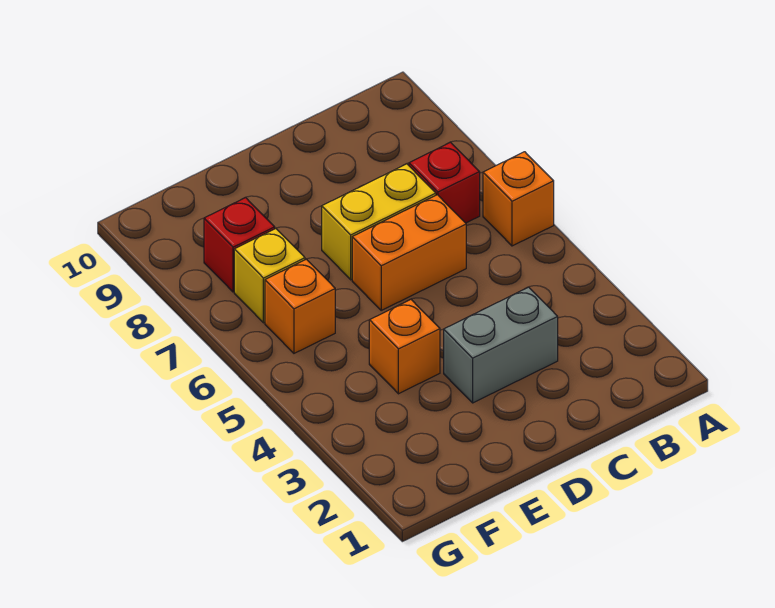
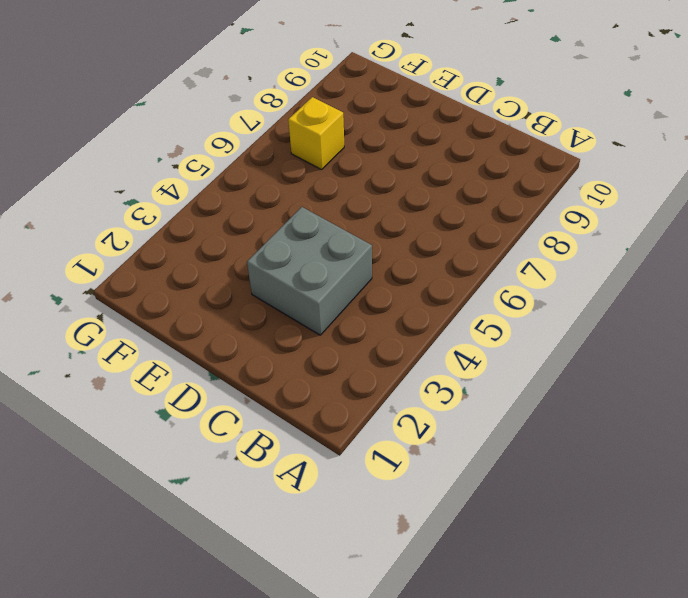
grey 2x2 brick [247,207,372,335] -> grey 1x2 brick [444,287,558,403]
none -> orange 1x1 brick [483,152,554,246]
none -> red 1x1 brick [409,142,480,223]

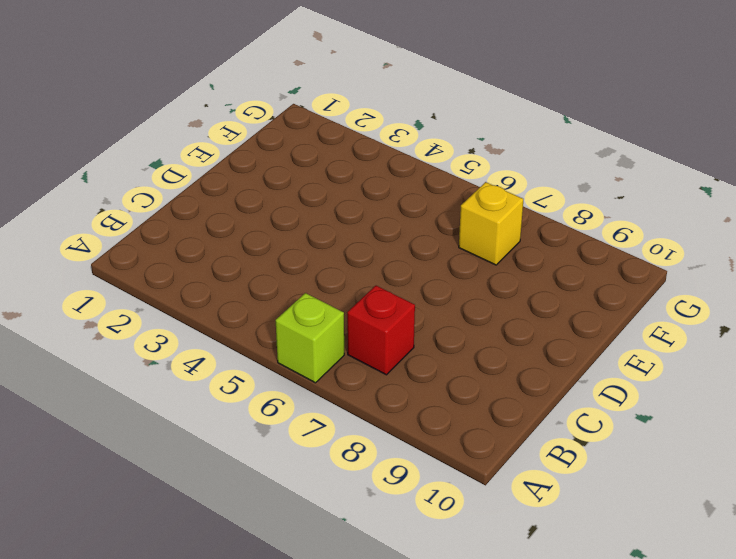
lime 1x1 brick [276,293,344,383] -> orange 1x1 brick [483,152,554,246]
none -> grey 1x2 brick [444,287,558,403]
none -> orange 1x2 brick [352,195,466,310]

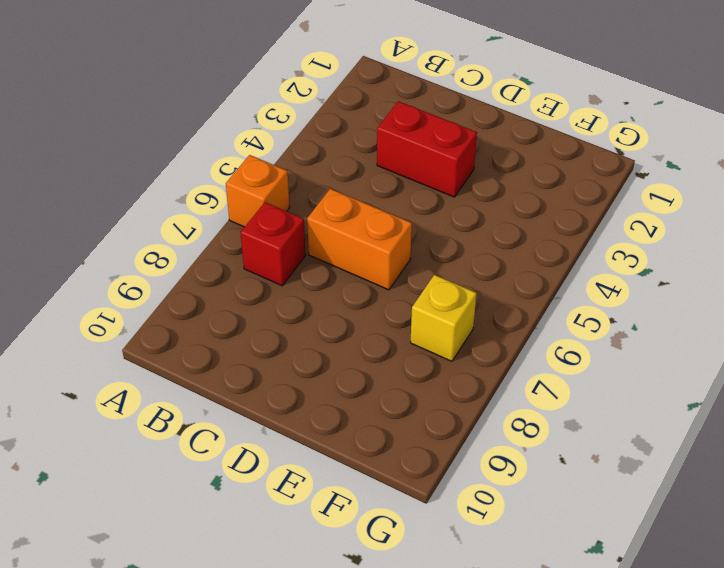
red 1x2 brick [377,101,477,197] -> grey 1x2 brick [444,287,558,403]
none -> yellow 1x2 brick [322,164,436,280]
none -> orange 1x1 brick [369,299,440,394]

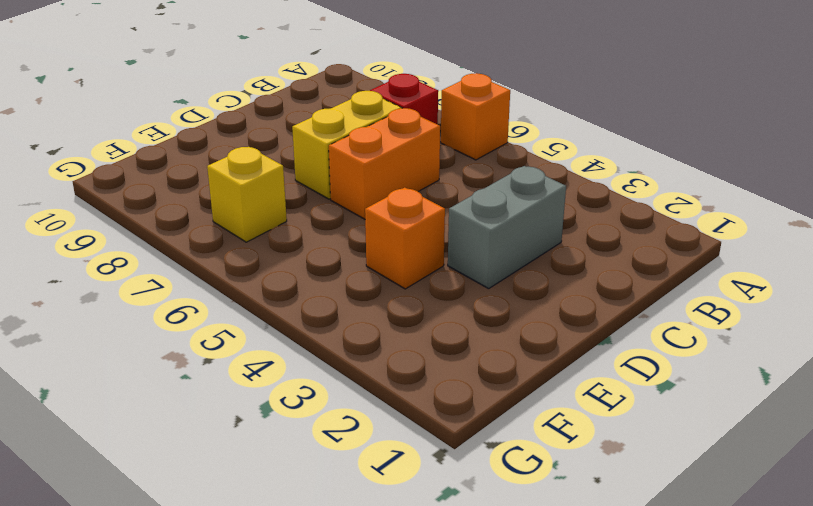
none -> orange 1x1 brick [265,259,335,353]
none -> red 1x1 brick [204,198,275,292]

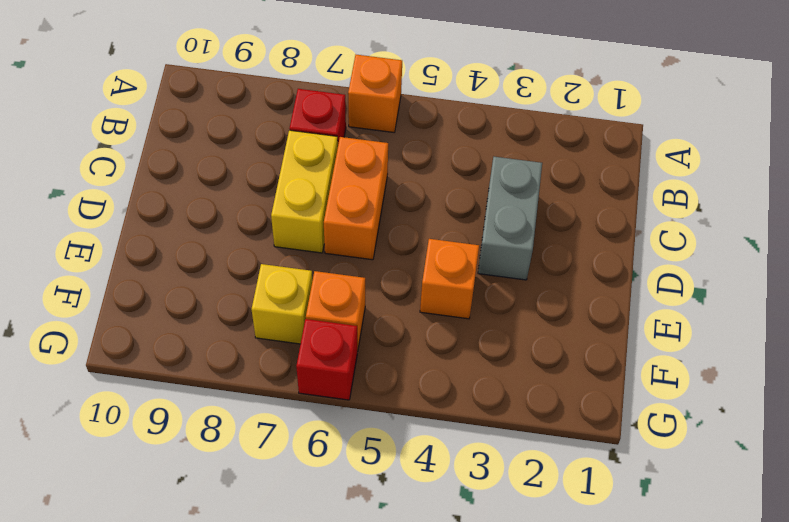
red 1x1 brick [296,319,357,400] -> red 1x1 brick moved to [204,198,275,292]

